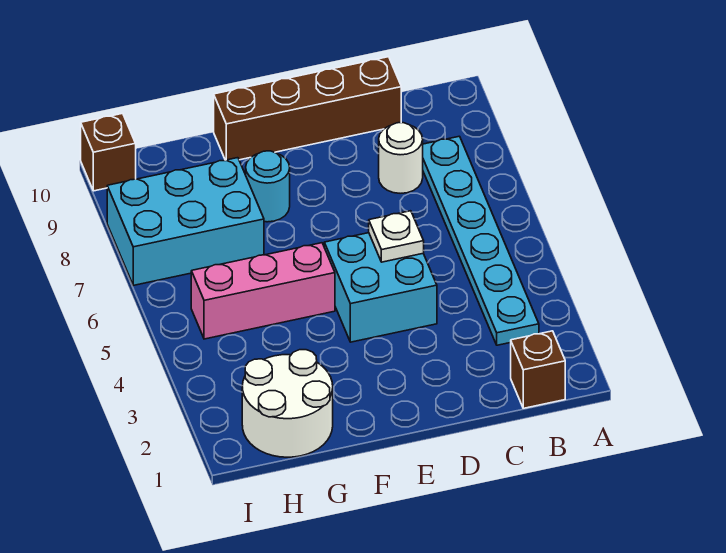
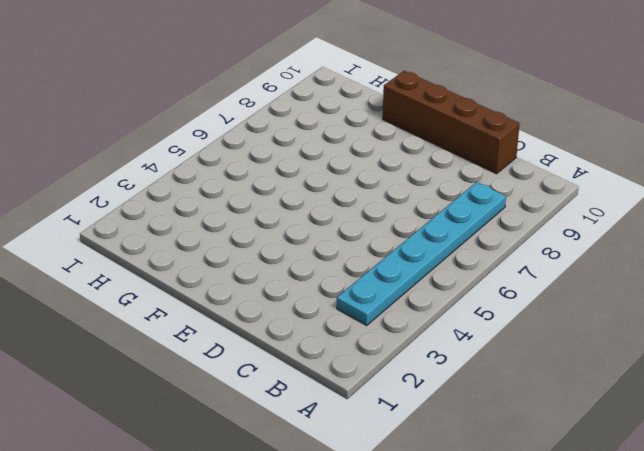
none -> brown 1x1 brick [511,331,565,408]
none -> white 1x1 round brick [379,123,423,193]

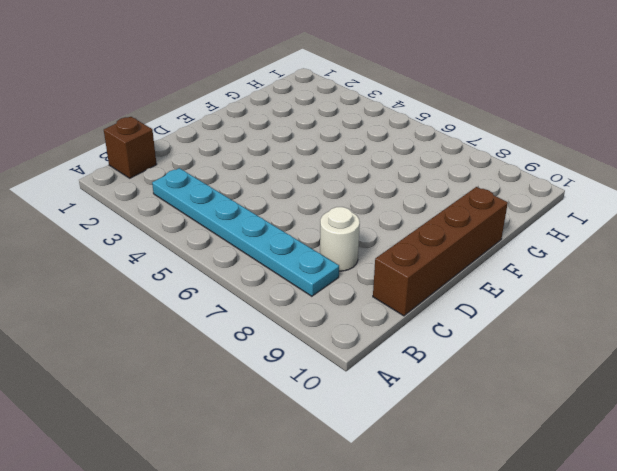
none -> cyan 2x2 brick [324,233,437,342]
none -> pink 1x3 brick [191,243,335,339]

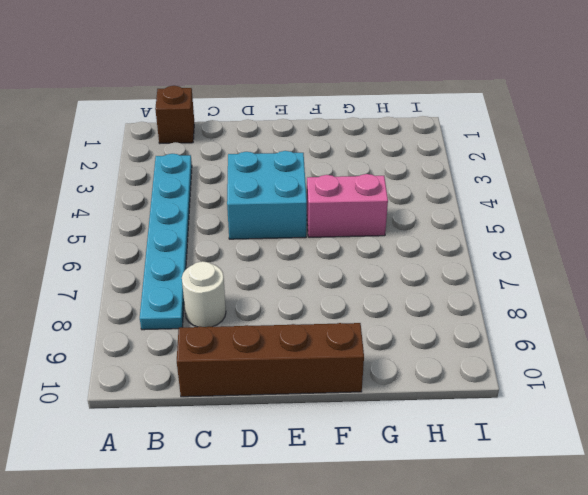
pink 1x2 brick [307,174,388,237] -> pink 1x3 brick [191,243,335,339]
none -> cyan 1x1 round brick [246,151,290,222]
none -> white 2x2 round brick [242,350,333,457]

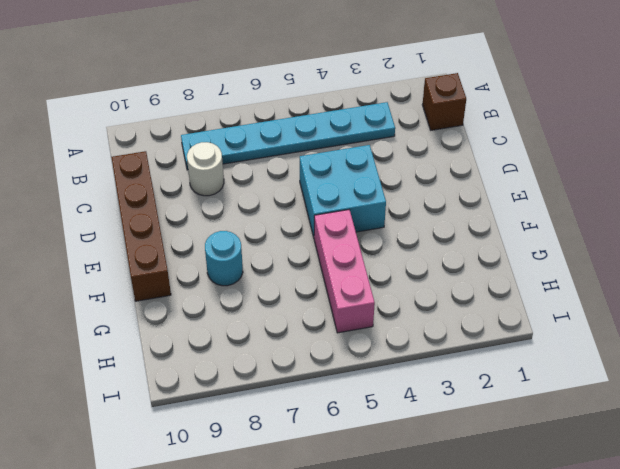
none -> white 2x2 round brick [242,350,333,457]
none -> cyan 2x3 brick [107,158,264,285]

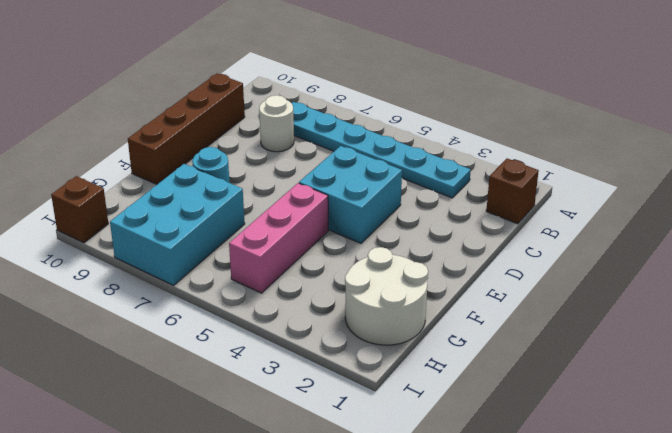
none -> white 1x1 plate [369,211,424,262]

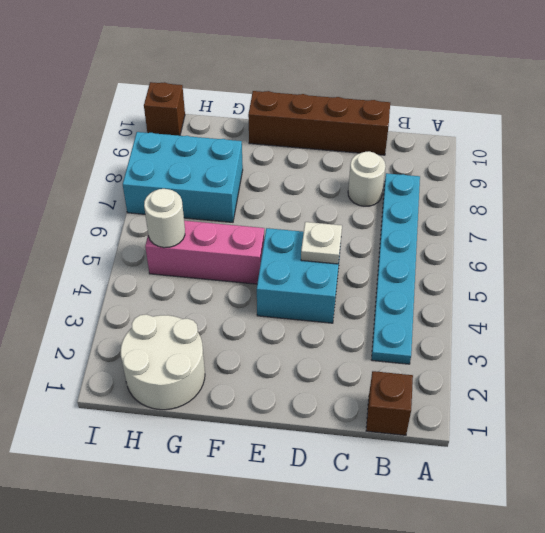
white 1x1 round brick [144,189,185,248] -> none
none -> cyan 1x1 round brick [246,151,290,222]

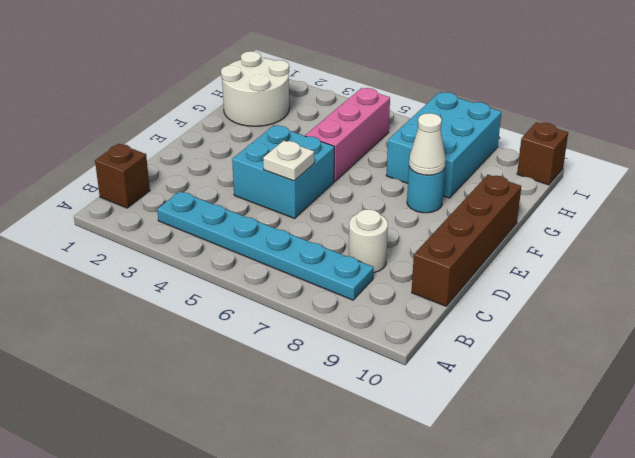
white 1x1 cone [409,113,446,175] -> none

